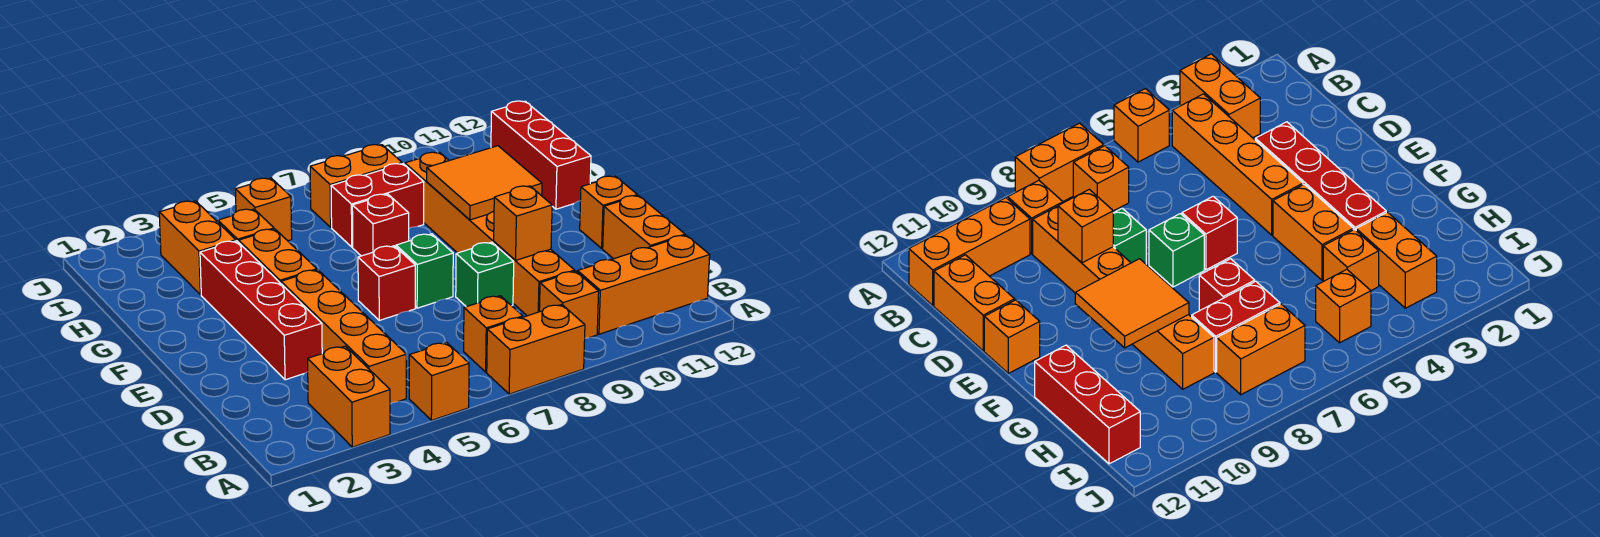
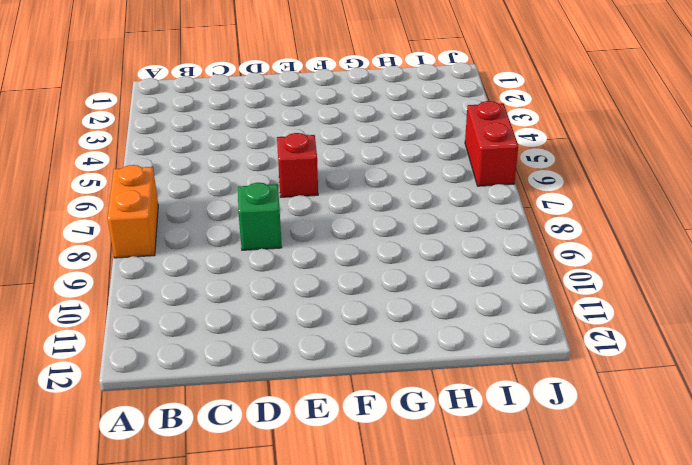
red 1x2 brick [465,101,518,186] -> red 1x2 brick moved to [331,164,424,247]
none -> orange 1x2 brick [308,346,390,447]
none -> orange 1x1 brick [409,342,469,420]
none -> orange 1x4 brick [281,270,406,404]

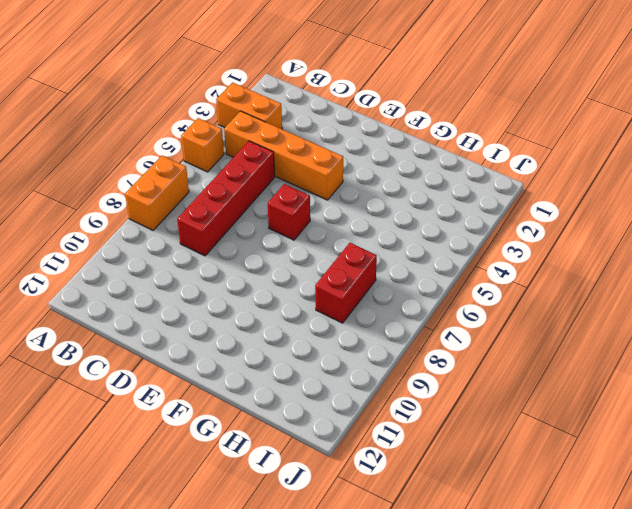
red 1x4 brick [177,141,275,256] -> red 1x4 brick turned to [200,241,322,380]
none -> orange 1x1 brick [464,296,523,372]
none -> orange 1x1 brick [539,271,599,338]
none -> orange 1x3 brick [578,235,710,334]

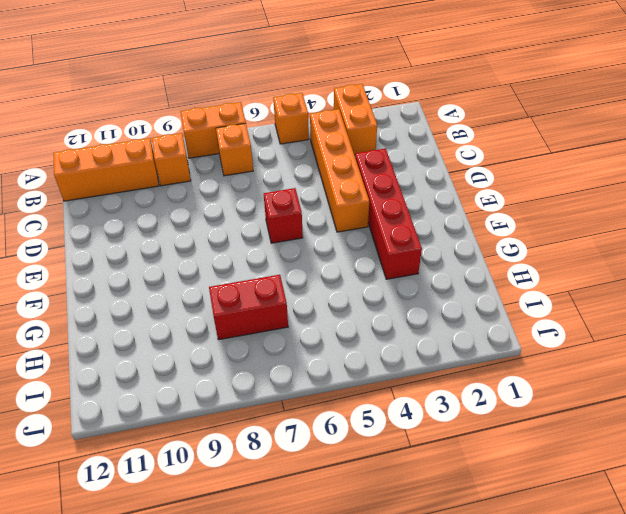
none -> orange 1x6 brick [405,152,575,316]
none -> orange 1x2 brick [603,196,685,259]
none -> green 1x1 brick [456,242,514,307]

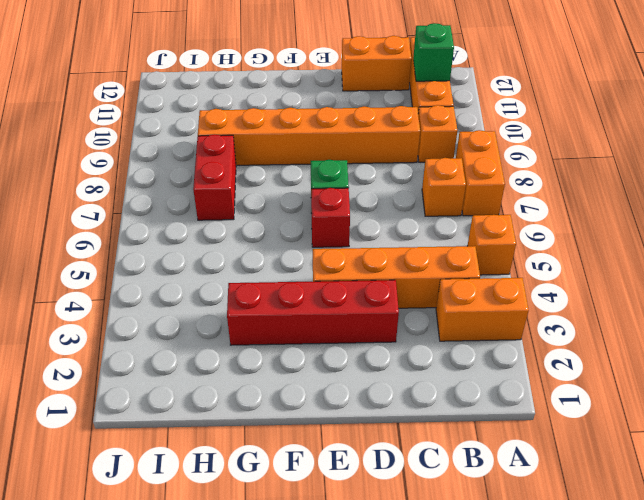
green 1x1 brick [413,23,454,81] -> green 1x1 brick moved to [456,242,514,307]
none -> orange 1x1 brick [580,176,637,248]
none -> orange 1x2 brick [239,229,317,283]
none -> red 1x1 brick [352,194,409,256]

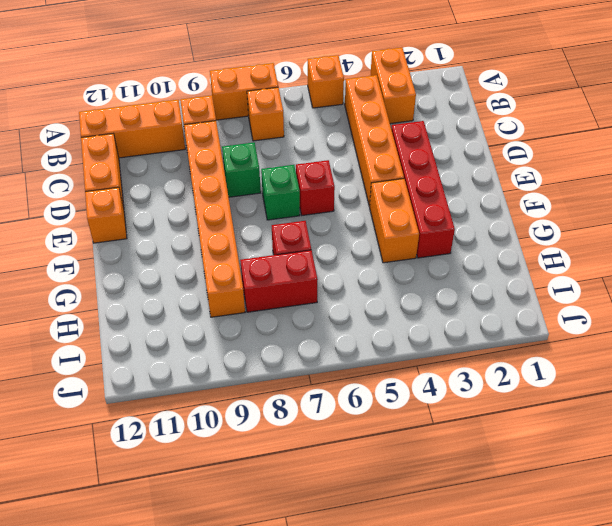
none -> red 1x3 brick [491,101,591,209]
none -> orange 1x2 brick [159,201,236,295]
none -> orange 1x1 brick [218,209,274,242]

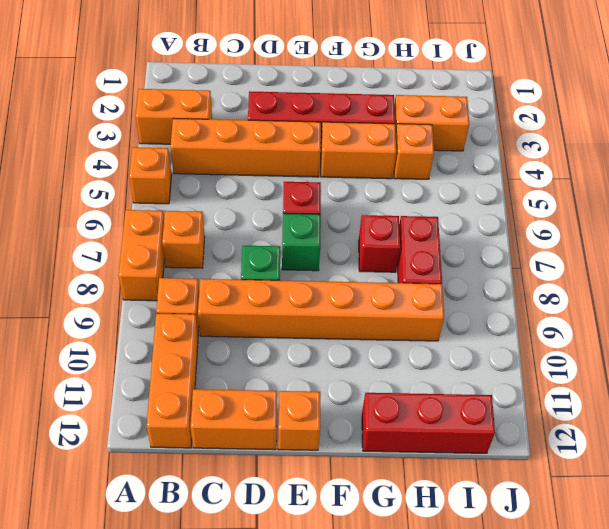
none -> orange 1x1 brick [235,178,292,241]
none -> orange 1x2 brick [310,145,402,227]
none -> orange 1x1 brick [494,186,552,260]

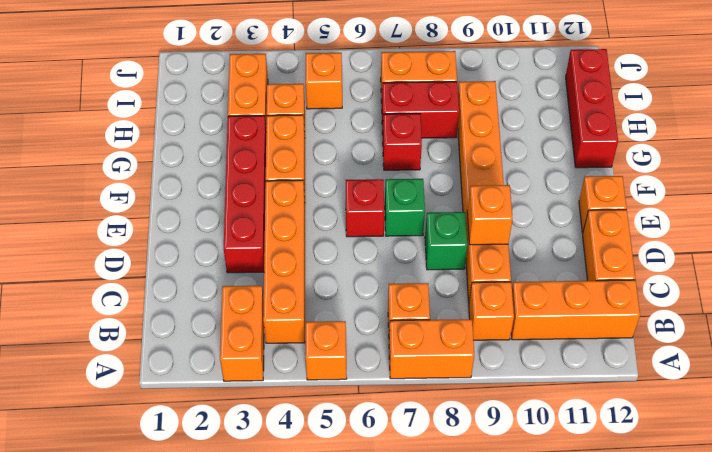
none -> orange 2x2 tile [427,146,542,220]

